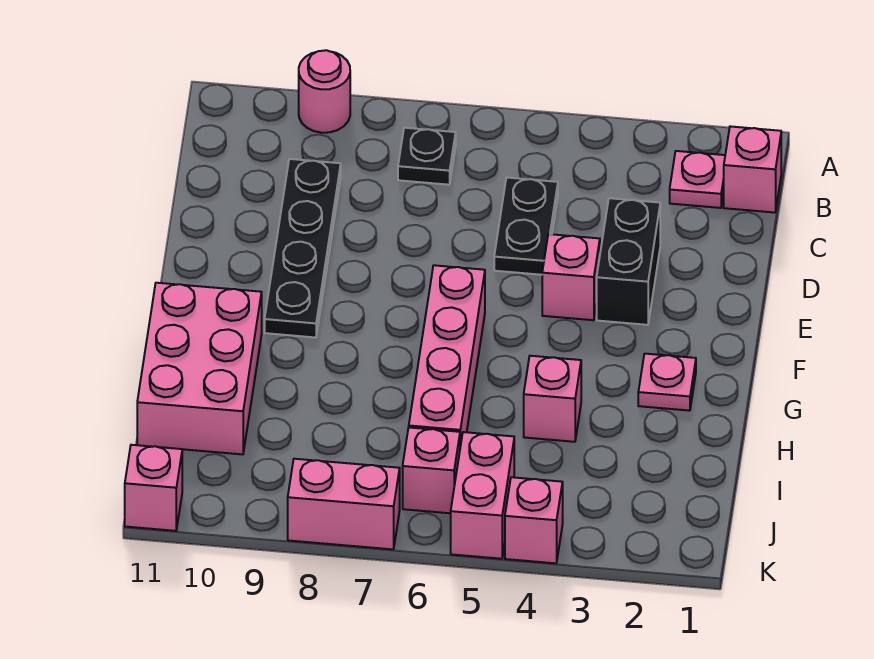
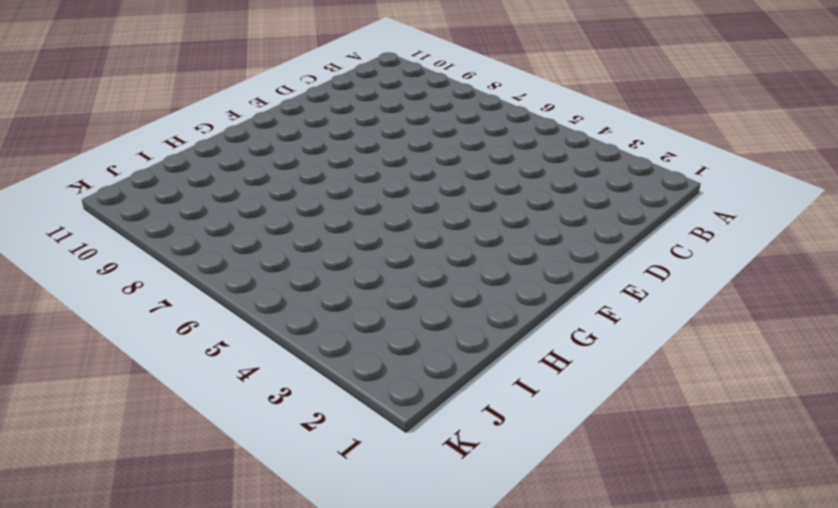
none -> pink 1x1 round brick [299,50,350,133]
none -> pink 1x1 brick [724,126,781,213]
none -> pink 1x1 plate [670,151,725,208]

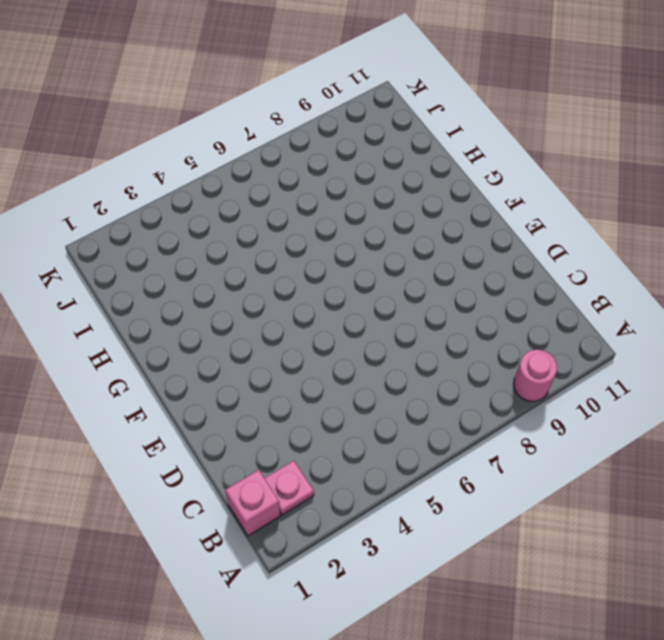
none -> black 1x1 plate [398,128,456,185]
none -> black 1x2 plate [494,178,558,275]
none -> black 1x4 plate [265,159,341,338]

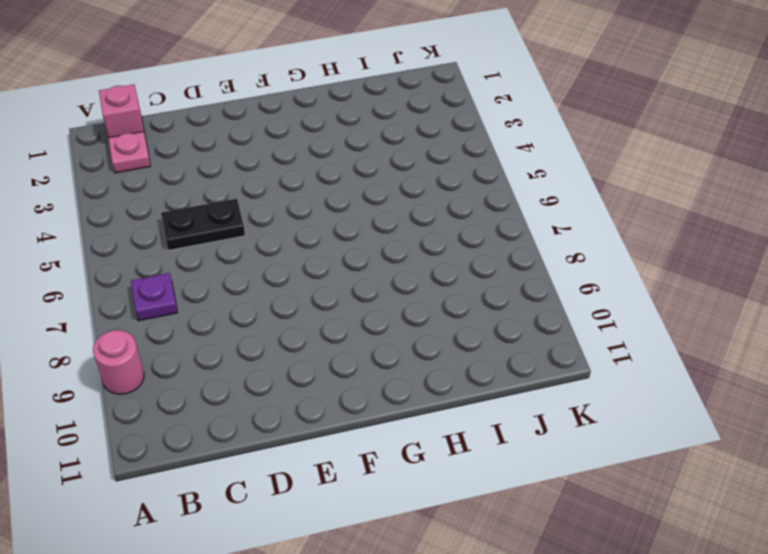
purple 1x1 plate [131,273,178,321] -> black 1x1 plate [398,128,456,185]
none -> black 1x4 plate [265,159,341,338]
none -> black 1x2 brick [597,198,660,325]
none -> pink 1x1 brick [542,234,600,320]

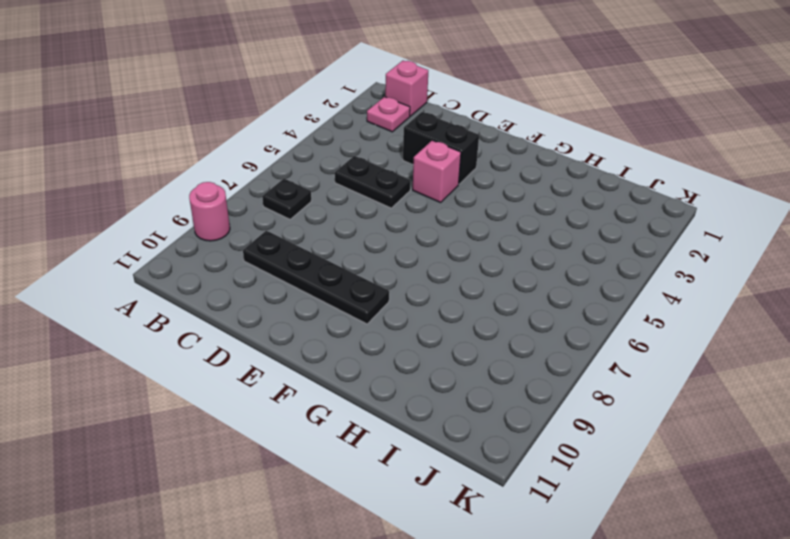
none -> pink 1x4 brick [409,265,485,446]
none -> pink 1x1 plate [638,354,696,411]
none -> pink 2x3 brick [137,283,262,454]

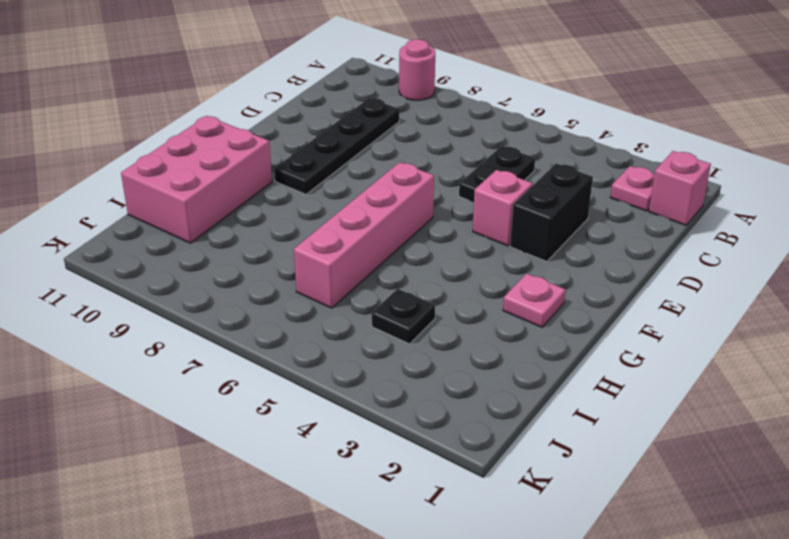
black 1x1 plate [372,289,435,344] -> black 1x1 plate moved to [398,128,456,185]
none -> pink 1x1 brick [524,356,581,442]
none -> pink 1x2 brick [451,432,514,559]
none -> pink 1x1 brick [403,427,460,513]

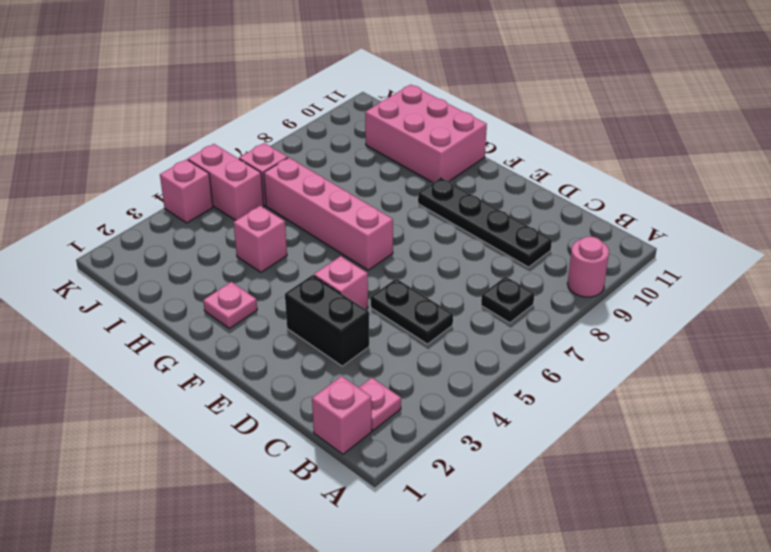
none -> pink 1x2 brick [288,459,400,549]
none -> pink 1x1 brick [125,445,182,531]

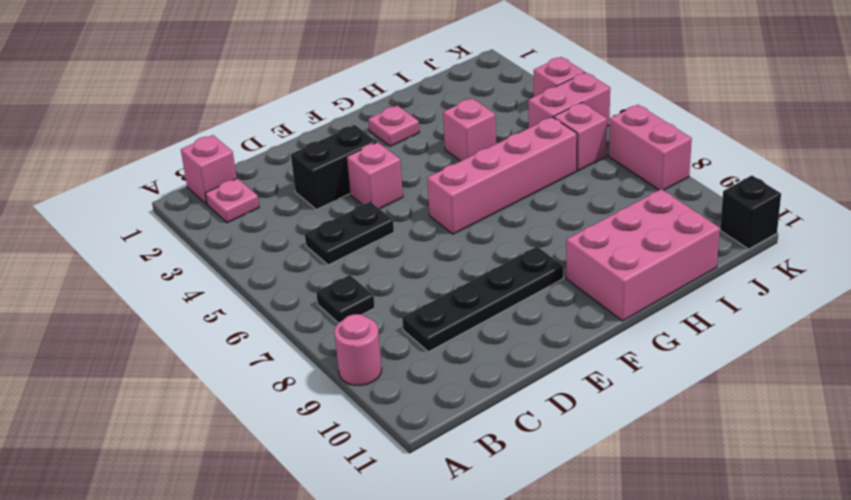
black 1x1 brick [720,176,781,249] -> pink 1x1 brick [125,445,182,531]

